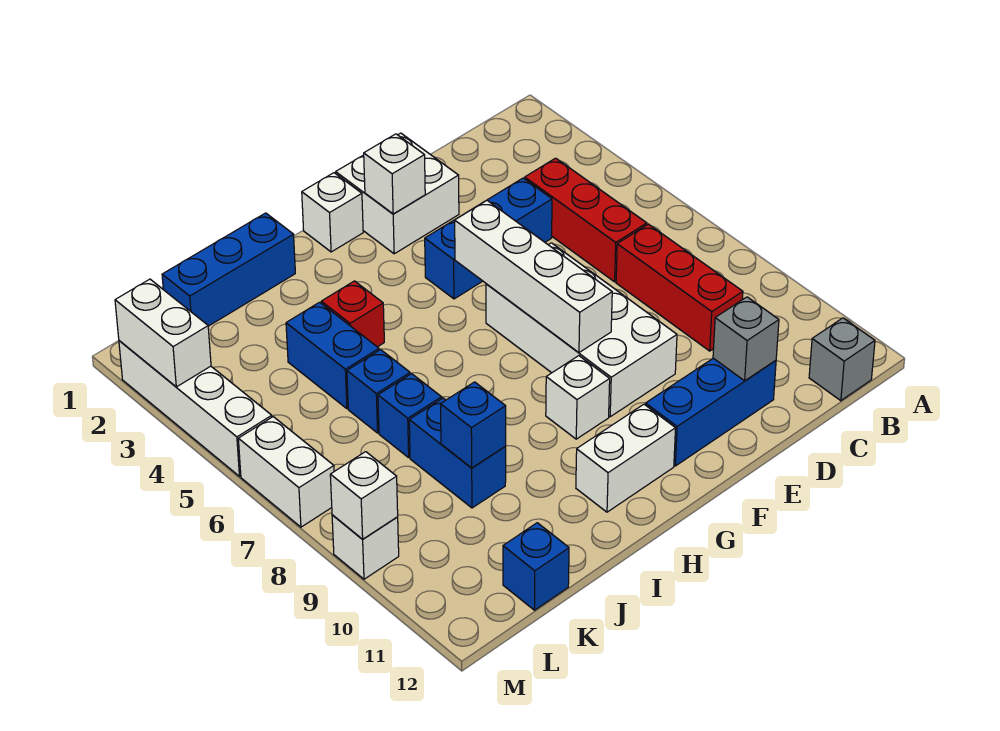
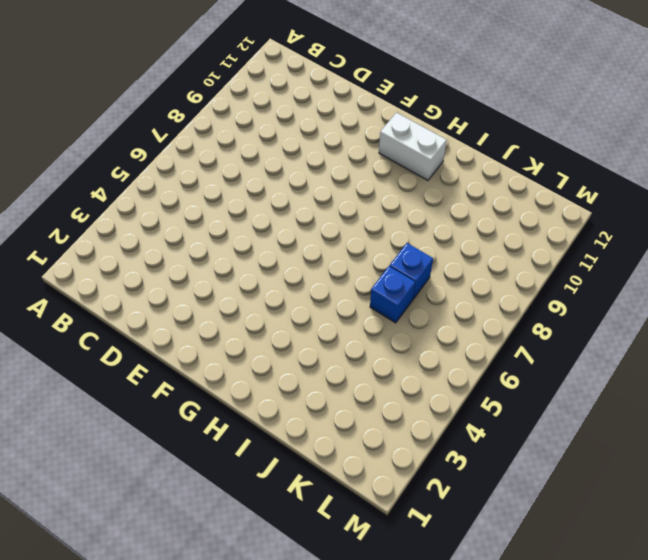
none -> grey 1x1 brick [809,318,875,401]
none -> red 1x3 brick [525,158,647,282]
none -> red 1x3 brick [616,224,743,351]

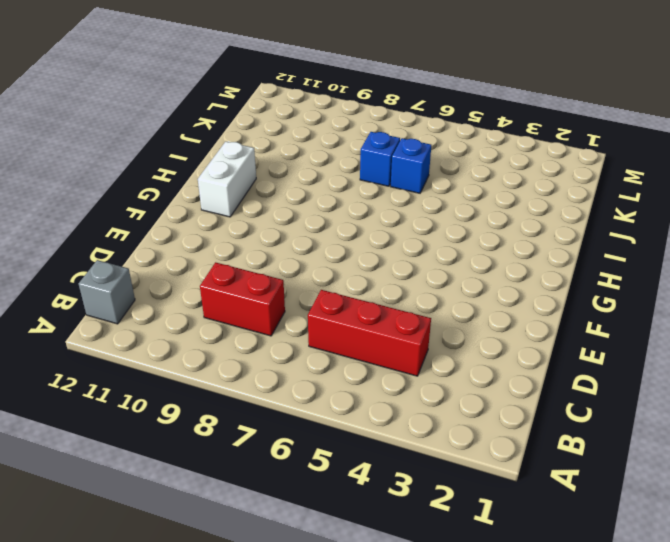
red 1x2 brick [200,262,285,336] -> red 1x3 brick [616,224,743,351]
none -> blue 1x3 brick [425,178,552,299]
none -> blue 1x3 brick [646,358,776,466]
none -> white 2x2 brick [336,133,459,254]

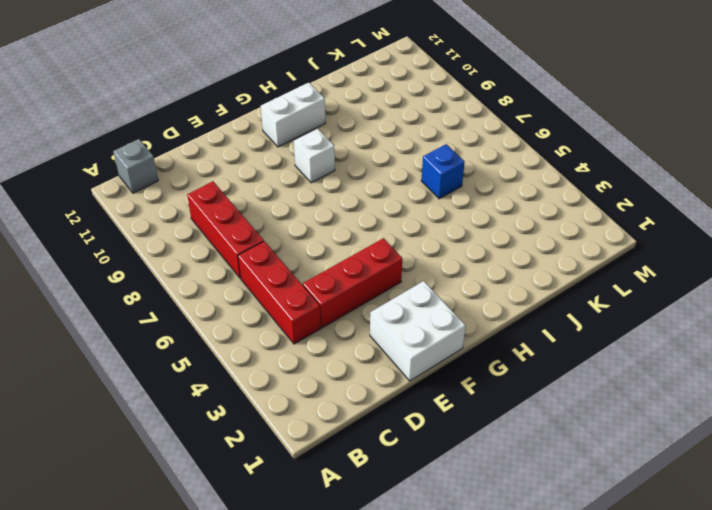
red 1x3 brick [303,238,402,328] -> blue 1x3 brick [425,178,552,299]
none -> blue 1x3 brick [646,358,776,466]
none -> white 2x4 brick [486,243,677,417]
none -> white 1x1 brick [302,173,363,252]

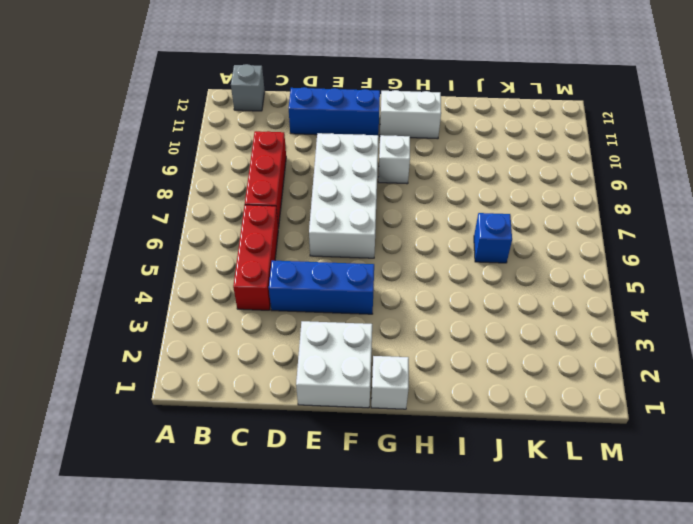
none -> blue 1x3 brick [162,213,295,326]
none -> red 1x1 brick [321,281,384,347]
none -> blue 1x2 brick [286,302,379,409]

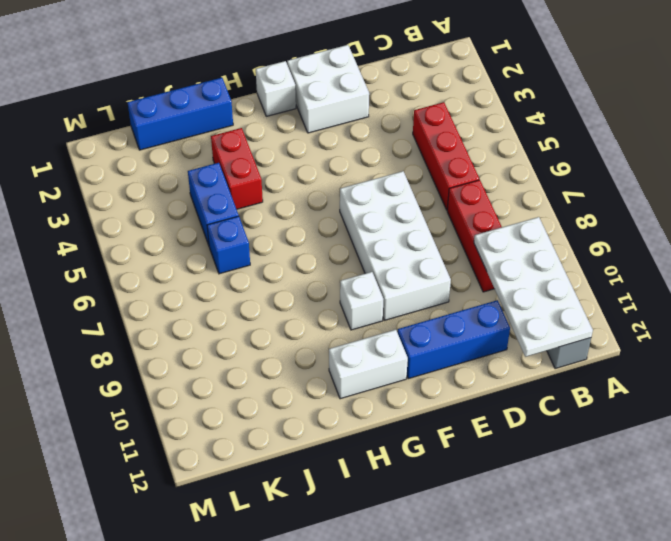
white 2x4 plate [474,217,593,357] -> none
red 1x2 brick [211,128,263,209] -> red 1x1 brick [321,281,384,347]
none -> blue 1x3 brick [425,178,552,299]
none -> blue 1x1 brick [378,374,442,458]
none -> blue 1x2 brick [409,398,506,508]

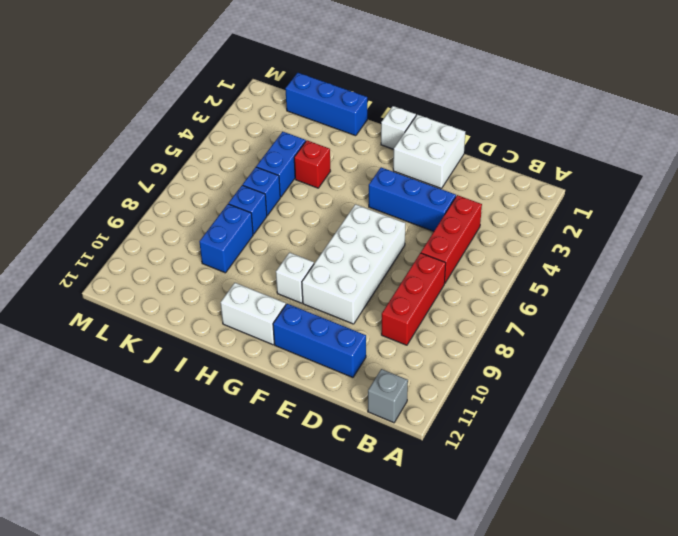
none -> blue 1x1 brick [503,523,569,610]
none -> white 1x4 brick [119,341,272,476]
none -> white 1x2 brick [238,417,334,527]

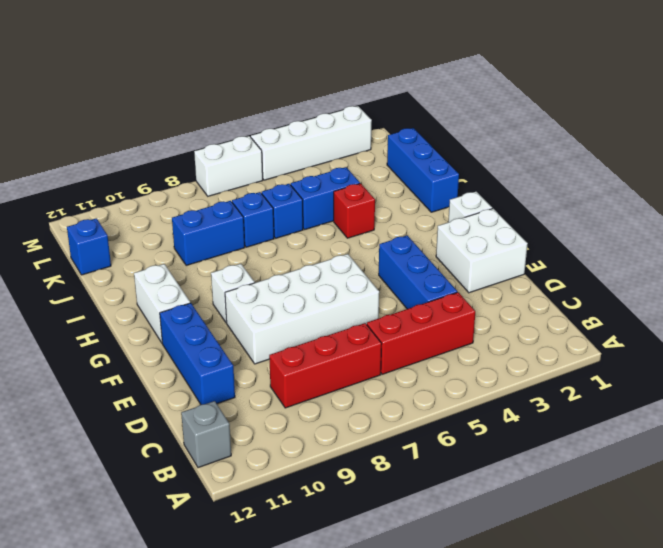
none -> white 1x1 brick [332,515,399,579]
none -> grey 1x1 brick [713,297,779,381]
none -> white 1x1 brick [364,134,425,214]

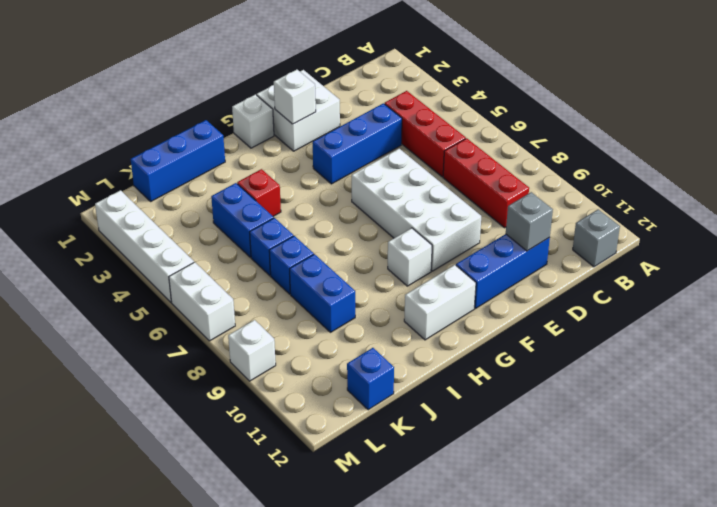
none -> white 1x4 brick [455,200,612,353]
none -> blue 1x1 brick [440,382,506,468]
none -> white 1x2 brick [115,279,211,387]

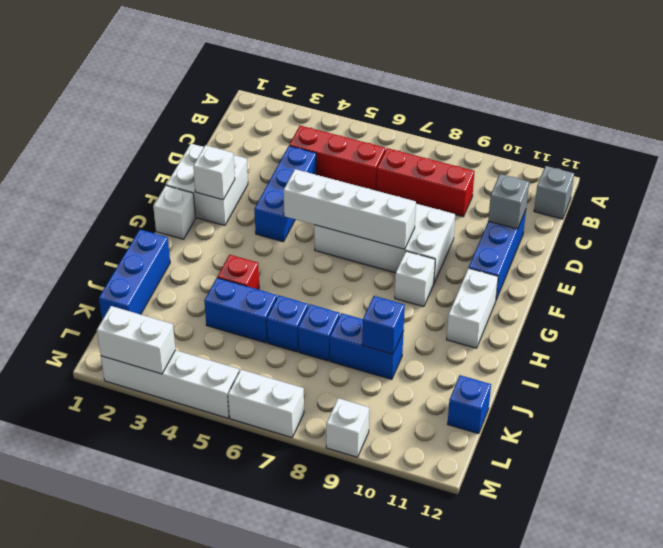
none -> white 1x1 brick [330,452,398,539]

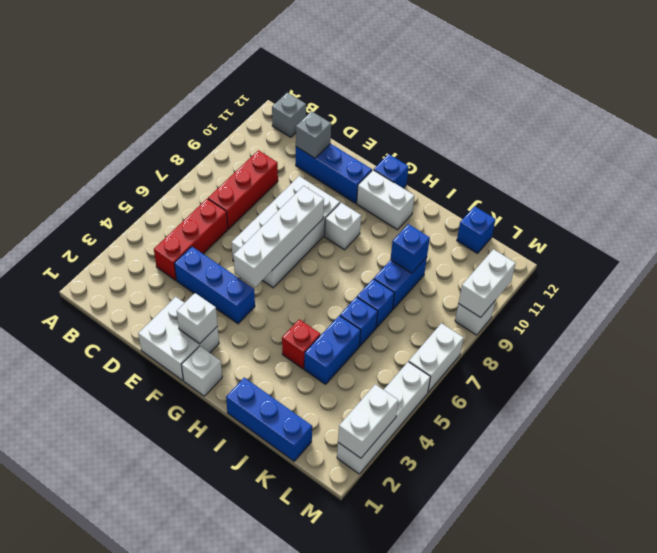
blue 1x1 brick [374,154,409,188] -> none
white 1x2 brick [458,249,516,318] -> white 1x1 brick [330,452,398,539]

